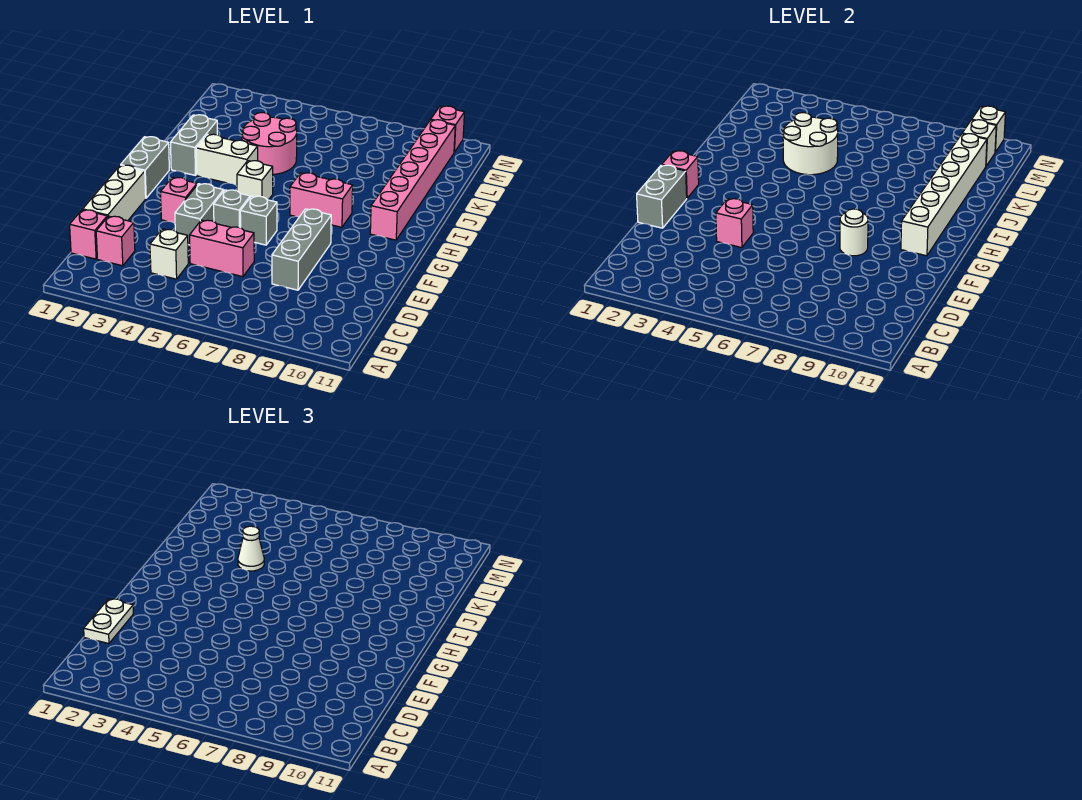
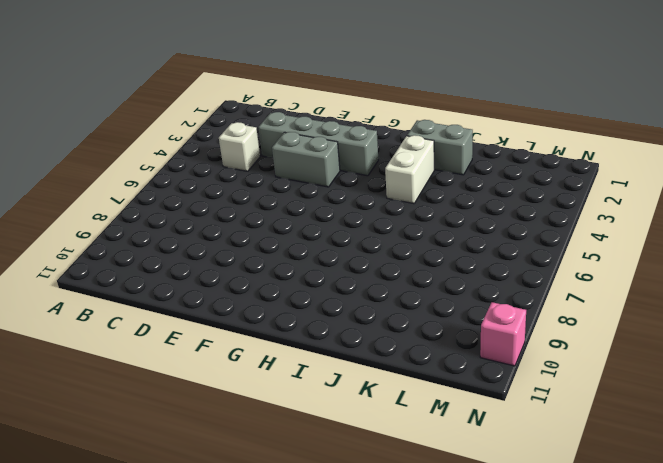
grey 1x4 brick [258,112,378,176] -> pink 1x1 brick [161,178,197,223]
none -> pink 1x1 brick [70,210,107,259]
none -> pink 1x1 brick [96,216,135,266]
none -> white 1x3 brick [83,165,146,221]

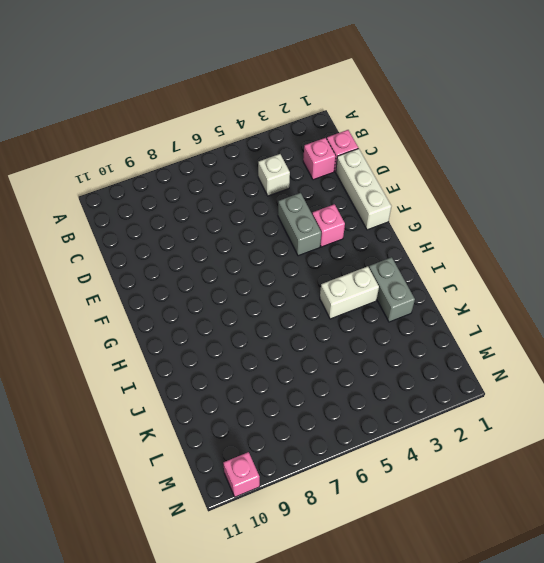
none -> pink 1x2 brick [190,220,254,277]
none -> grey 1x3 brick [272,209,331,290]
none -> grey 1x1 brick [214,190,250,228]

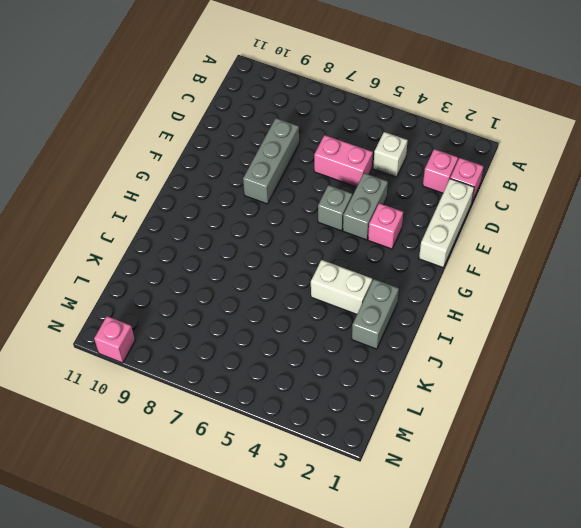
none -> grey 1x1 brick [240,196,277,245]
none -> grey 1x2 brick [121,137,169,198]
none -> white 1x1 brick [237,161,273,200]

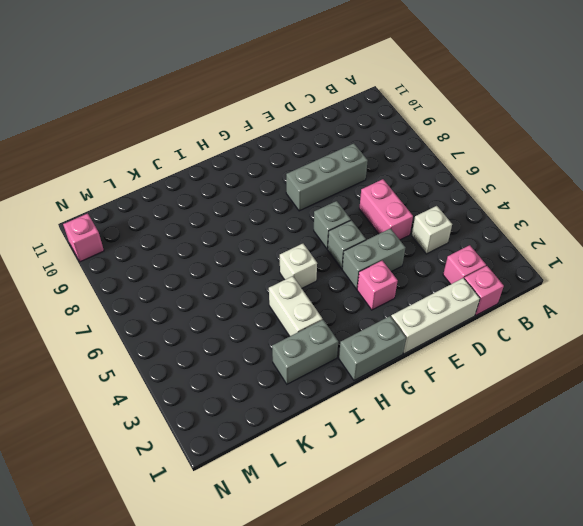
none -> pink 1x2 brick [290,173,353,227]
none -> pink 1x6 brick [370,120,455,240]
none -> pink 2x2 round brick [242,113,297,174]

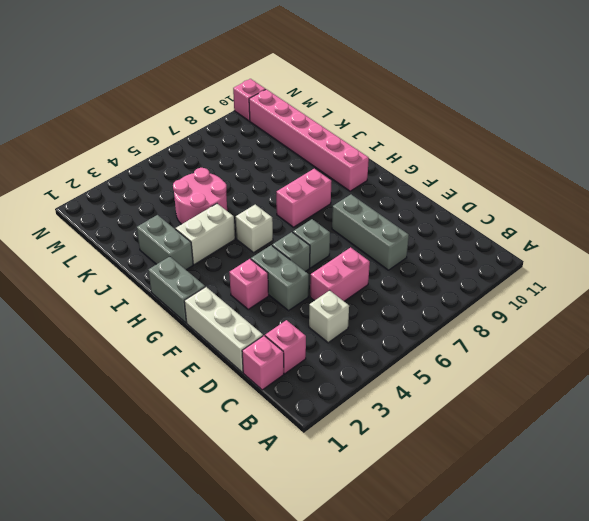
none -> grey 1x2 brick [637,165,687,228]
none -> pink 1x1 brick [716,199,753,248]
none -> white 1x1 round brick [840,209,868,256]

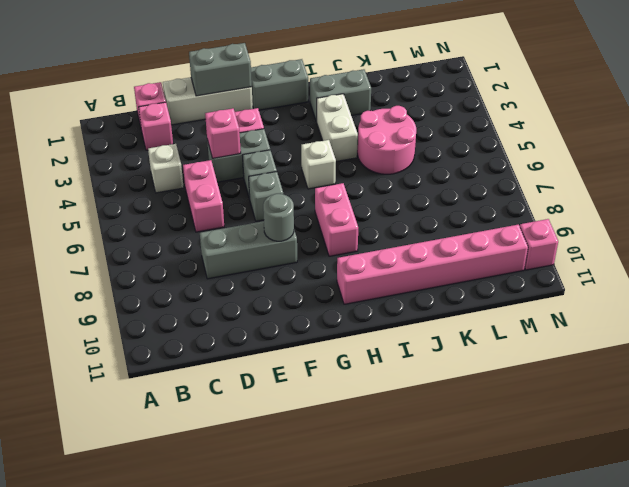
grey 1x1 round brick [263,194,294,241] -> white 1x1 round brick [840,209,868,256]
none -> pink 1x1 brick [662,151,699,198]
none -> white 1x6 brick [901,134,987,256]
none -> white 2x2 round brick [783,113,838,175]

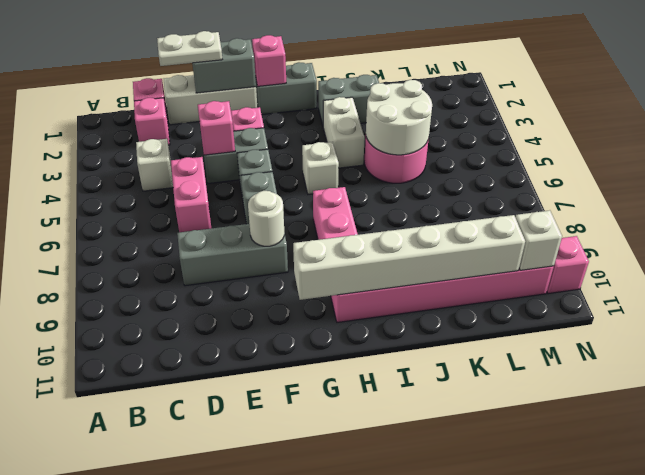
none -> white 1x1 brick [972,106,1005,152]
none -> white 1x1 cone [238,526,264,571]

